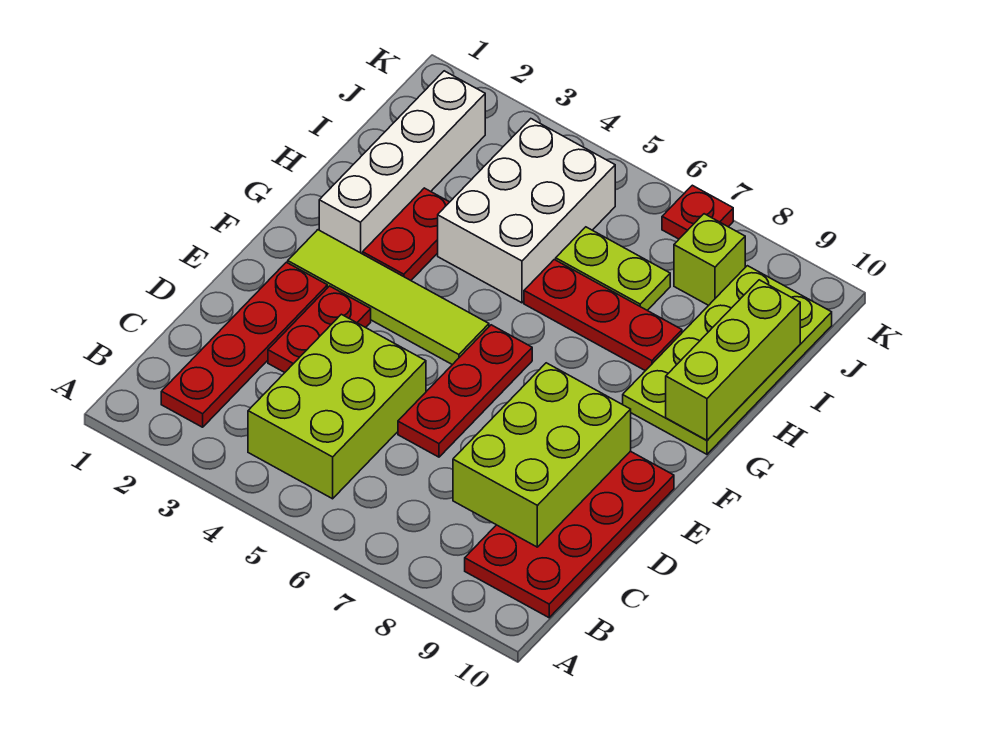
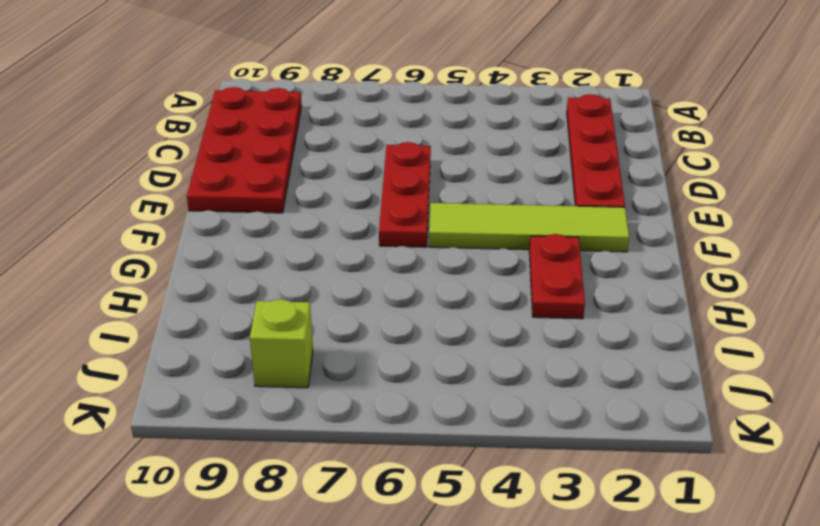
none -> lime 2x3 brick [248,314,426,499]
none -> red 1x2 plate [268,286,371,372]
none -> white 1x4 brick [319,71,485,254]

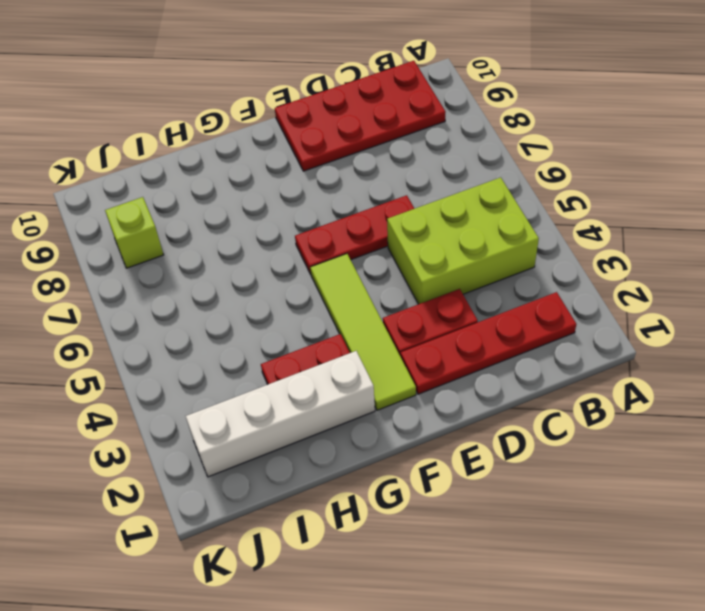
none -> lime 2x4 plate [623,266,832,454]
none -> white 2x3 brick [438,119,615,303]
none -> red 1x3 plate [524,260,682,371]

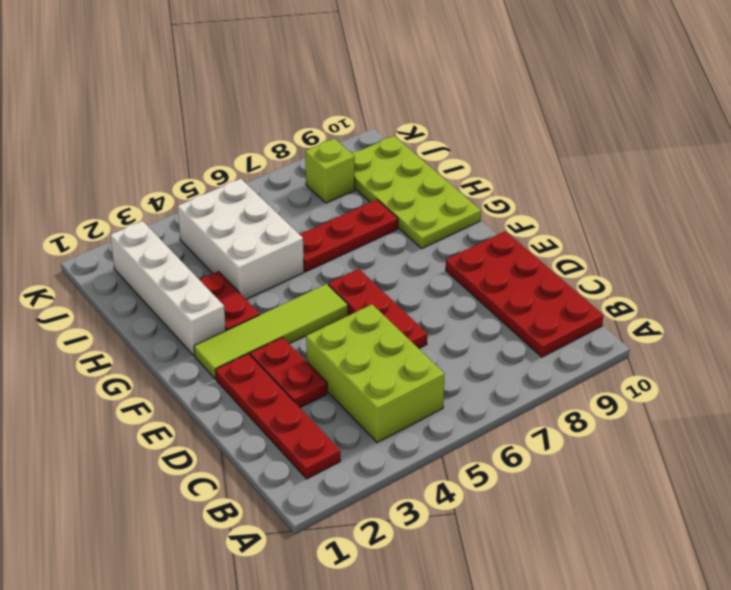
none -> lime 1x2 plate [556,227,670,310]
none -> red 1x1 plate [662,185,733,239]
none -> lime 2x3 brick [453,363,631,547]

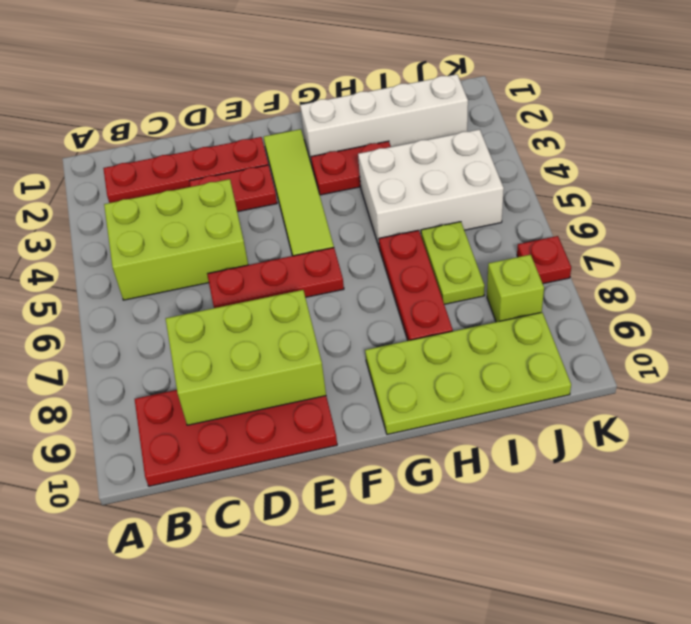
none -> lime 1x3 brick [666,280,800,440]

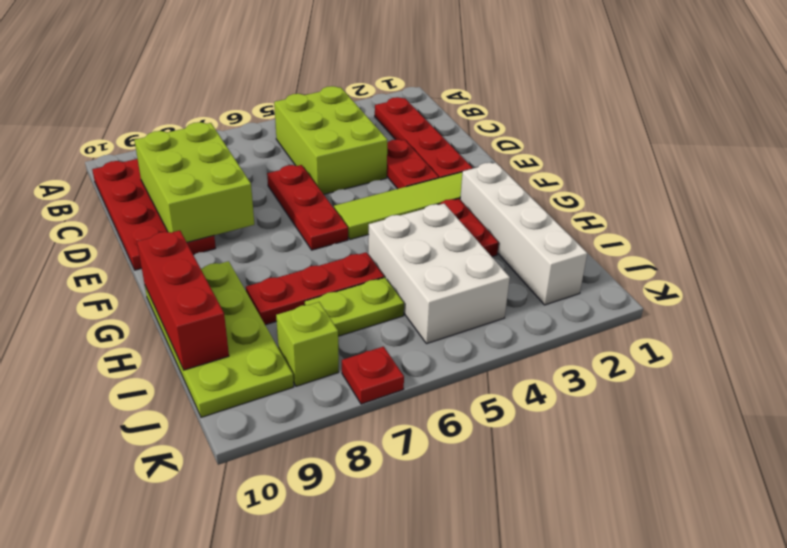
red 1x3 brick [137,230,229,370] -> lime 1x3 brick [666,280,800,440]

